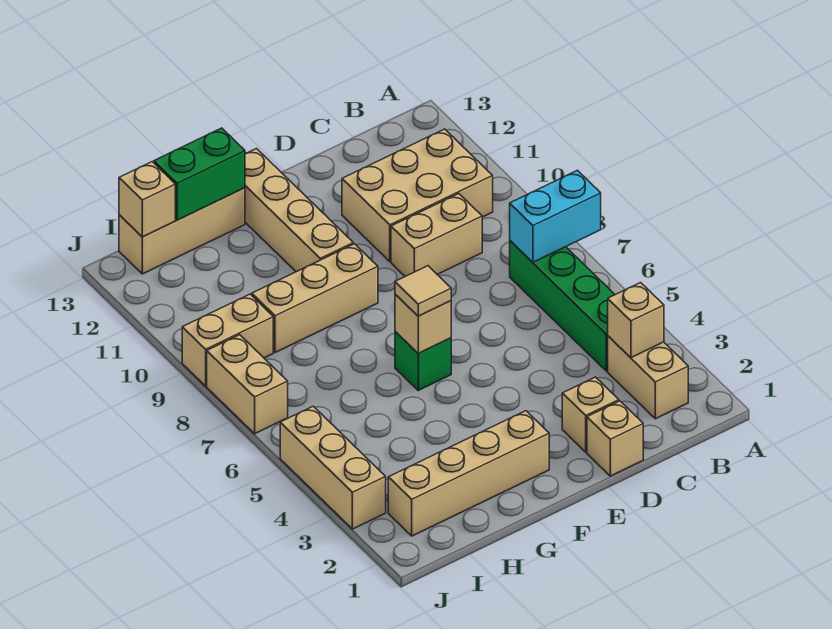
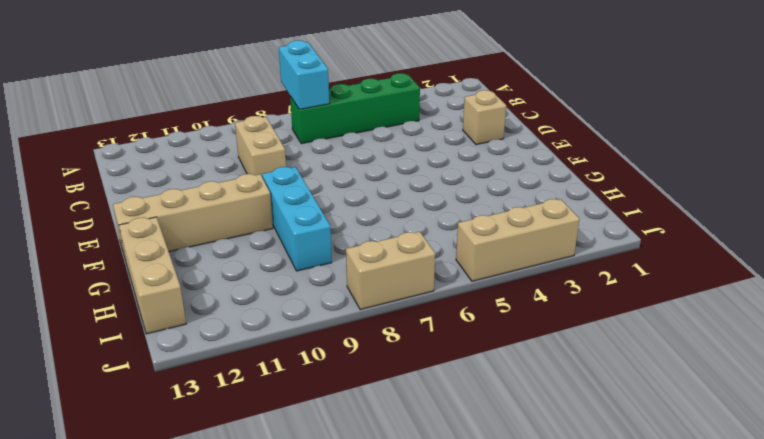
cyan 1x3 brick [262,167,332,271] -> tan 1x3 brick [252,244,378,353]
none -> tan 1x2 brick [608,336,688,419]
none -> tan 2x3 brick [342,129,493,261]
none -> tan 1x1 brick [587,401,643,476]

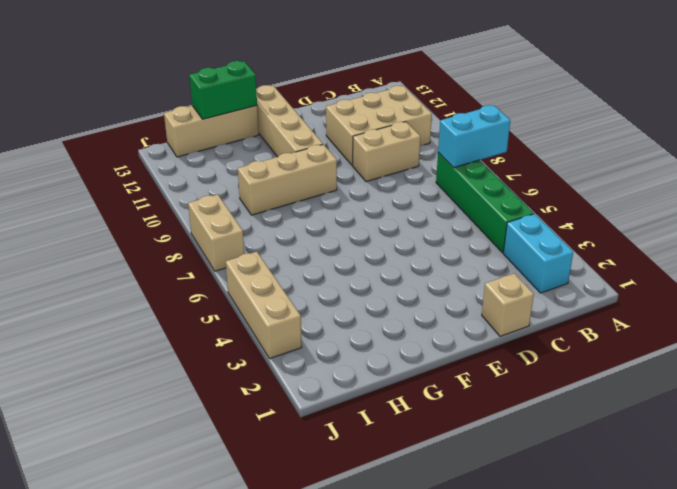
cyan 1x2 brick [503,214,573,293] -> tan 1x2 brick [608,336,688,419]
none -> tan 1x1 brick [562,377,619,452]
none -> tan 1x4 brick [388,411,549,536]
none -> green 1x1 brick [395,331,451,390]

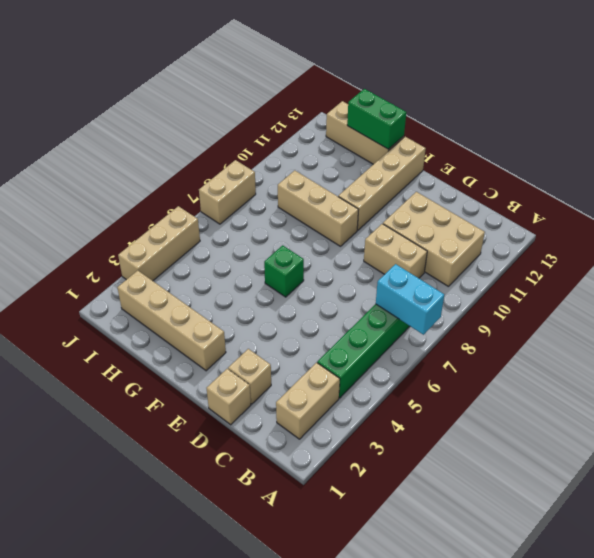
none -> tan 1x2 brick [182,294,273,386]
none -> tan 1x1 brick [608,283,664,358]
none -> tan 1x1 brick [395,294,451,353]

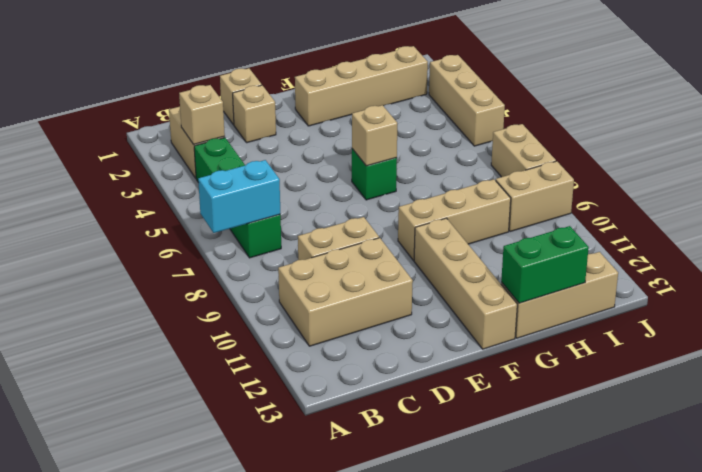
none -> tan 1x1 brick [119,162,175,237]
none -> tan 1x1 tile [395,266,451,316]

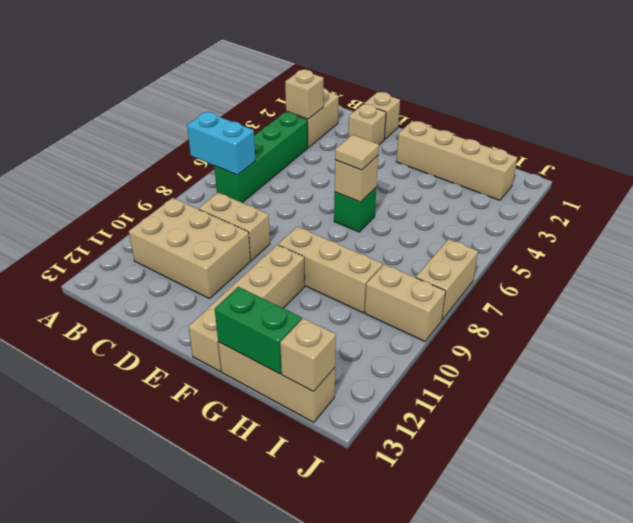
none -> tan 1x3 brick [280,406,386,529]

